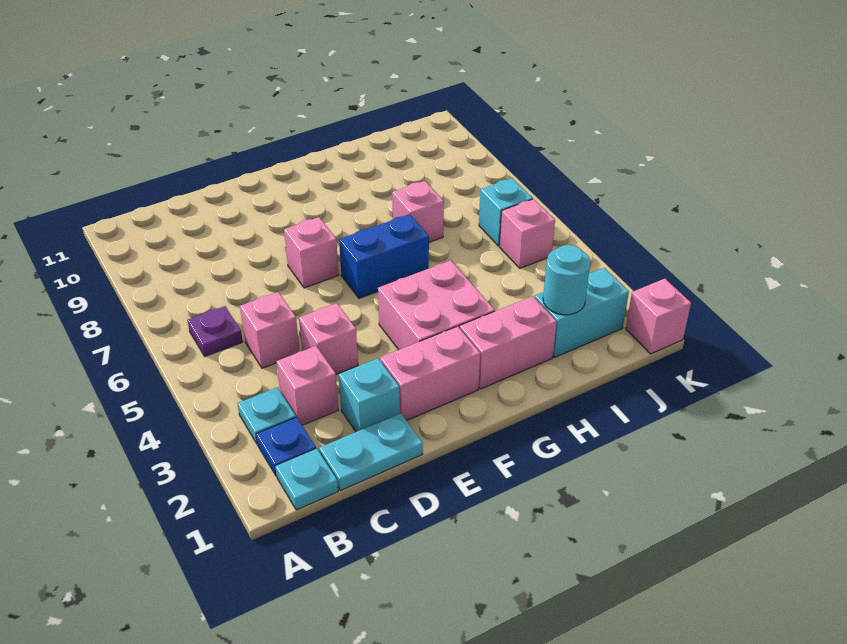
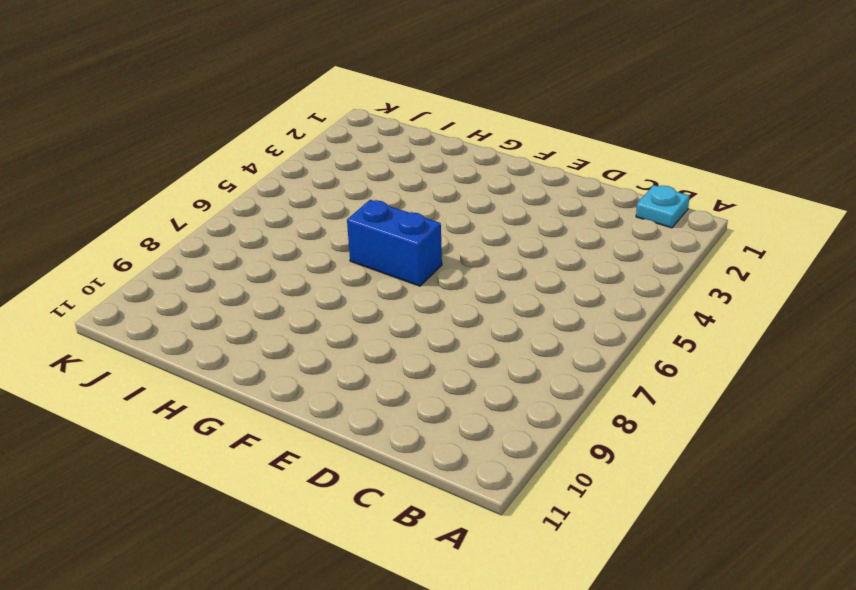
none -> blue 1x1 plate [256,417,316,476]
none -> cyan 1x1 plate [237,387,296,443]
none -> purple 1x1 plate [187,306,243,356]

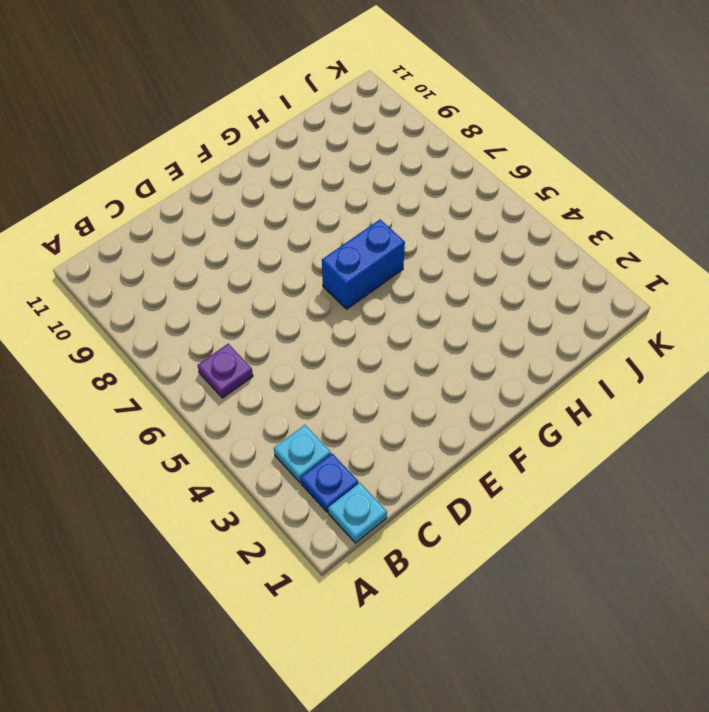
none -> cyan 1x2 plate [319,413,423,491]
none -> pink 1x1 brick [276,346,338,425]
none -> pink 1x1 brick [240,292,300,368]

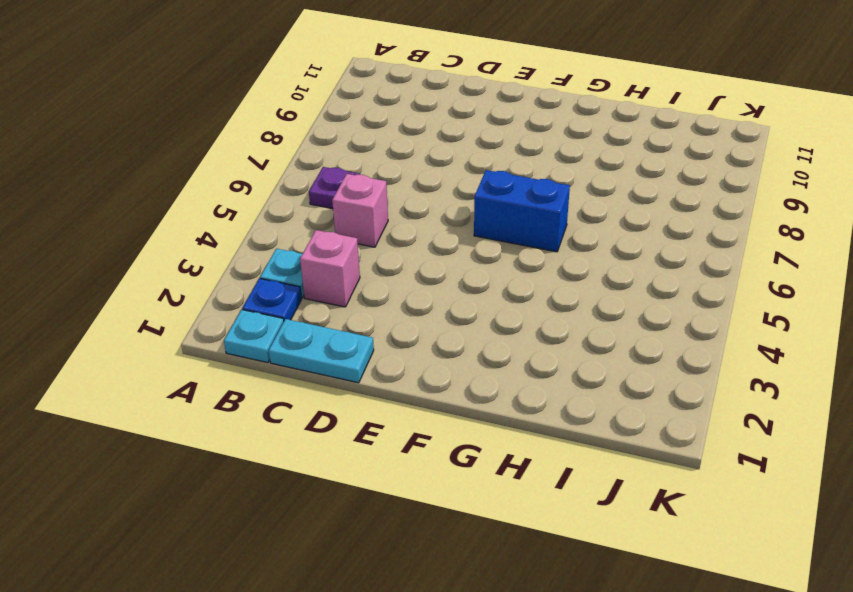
none -> cyan 1x1 brick [339,358,400,432]
none -> pink 1x1 brick [299,303,358,374]
none -> pink 1x2 brick [380,326,480,421]

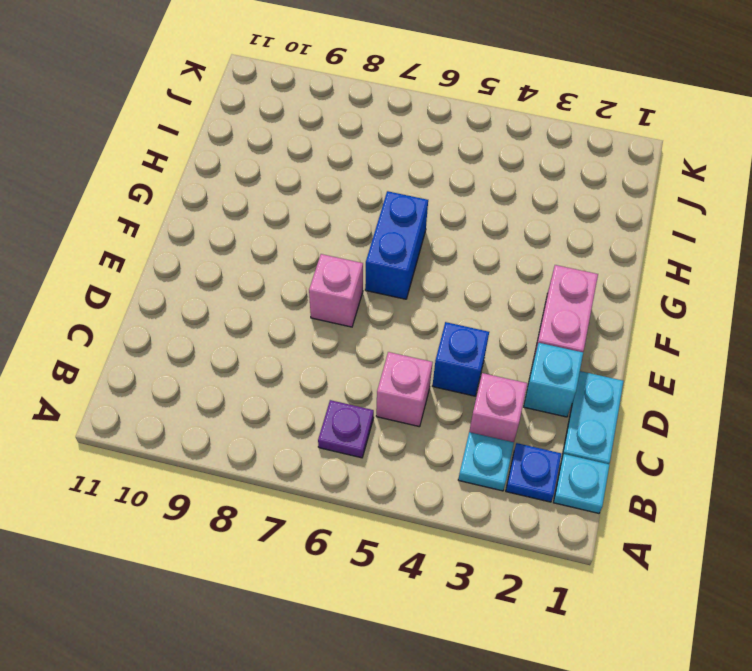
blue 1x1 brick [433,322,489,396] -> pink 1x1 brick [299,303,358,374]
none -> pink 2x2 brick [378,260,495,350]
none -> pink 1x2 brick [460,296,557,389]
none -> pink 1x1 brick [392,181,444,242]

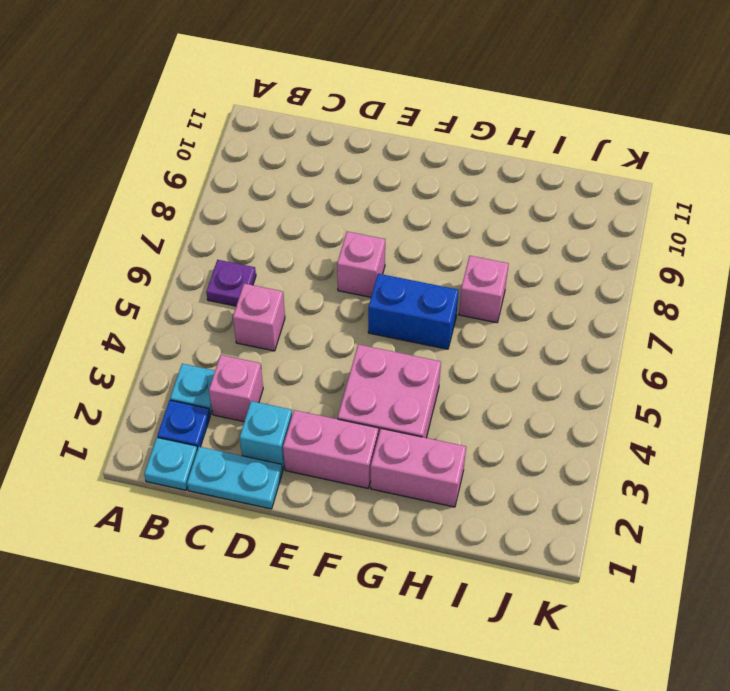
none -> pink 1x1 brick [299,303,358,374]
none -> cyan 1x2 brick [535,268,629,357]
none -> pink 1x1 brick [499,199,555,268]

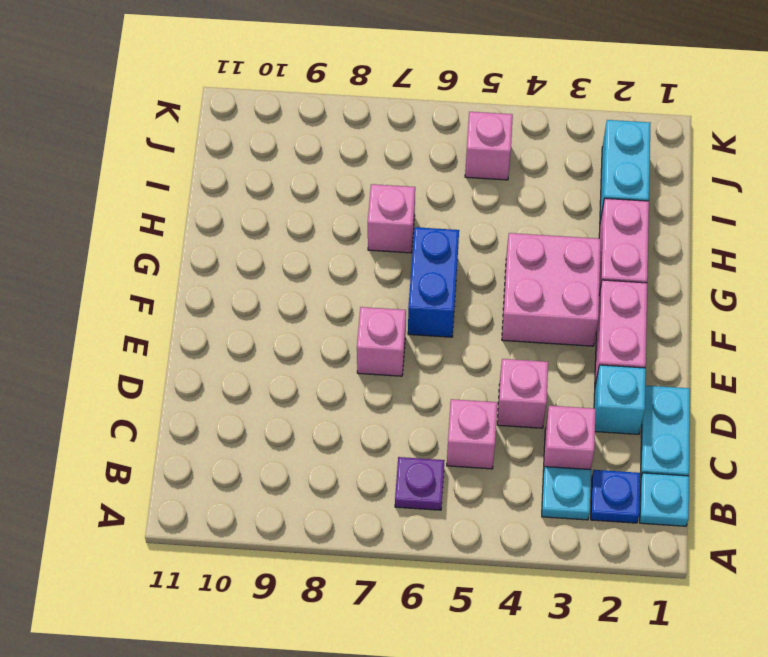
none -> cyan 1x1 brick [479,178,533,246]
none -> pink 1x1 brick [626,279,691,354]
none -> cyan 1x1 round brick [543,245,590,315]

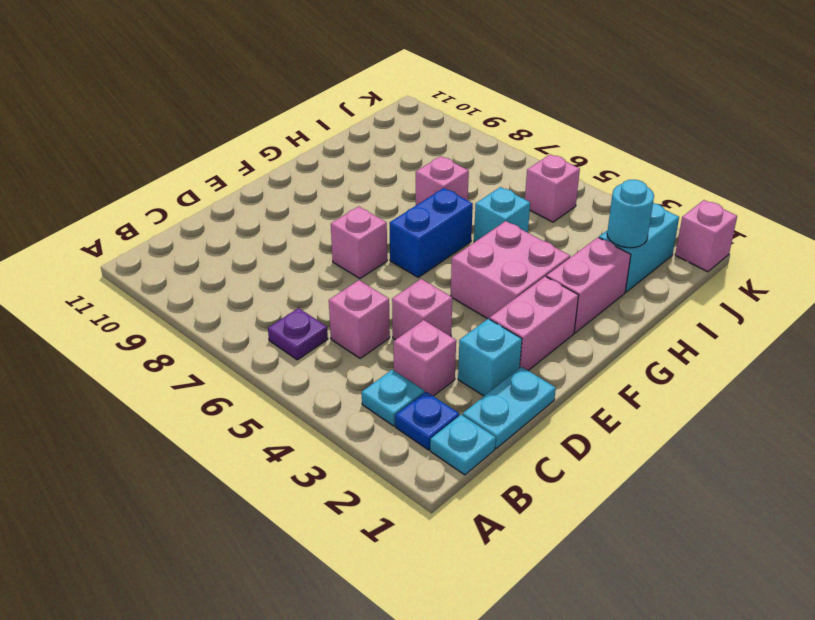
cyan 1x1 brick [474,187,530,242] -> cyan 1x1 brick moved to [479,178,533,246]

